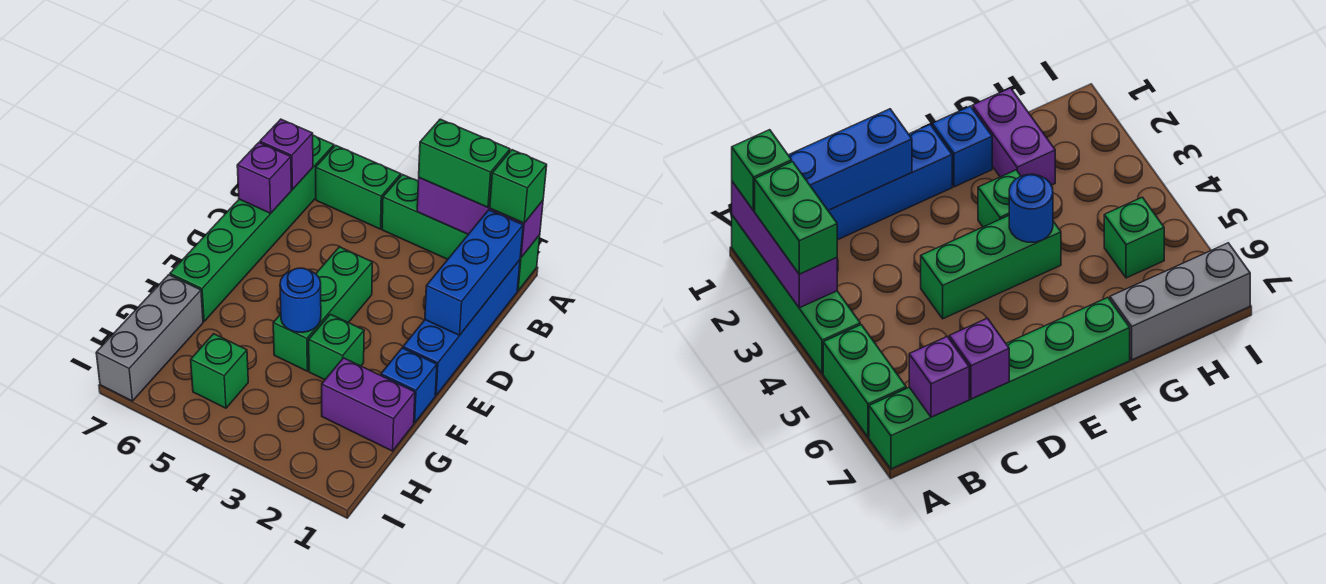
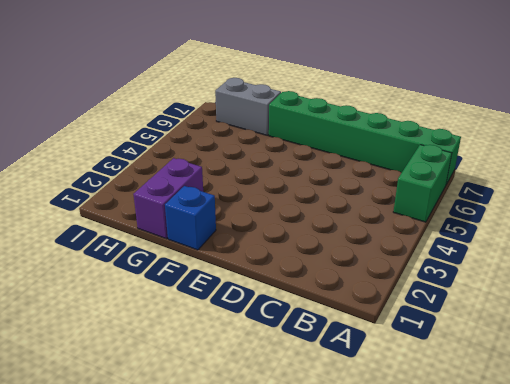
grey 1x2 brick [215,78,281,135] -> grey 1x3 brick [96,275,203,401]
none -> green 1x4 brick [382,175,540,291]
none -> blue 1x4 brick [403,260,520,395]
none -> green 1x3 brick [273,247,372,371]

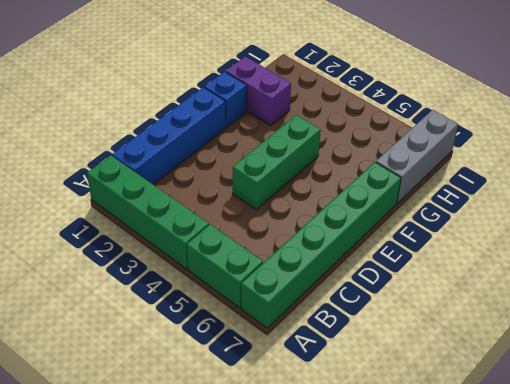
none -> green 1x1 brick [309,314,364,380]
none -> green 1x1 brick [191,334,248,408]
none -> purple 1x3 brick [417,178,543,258]

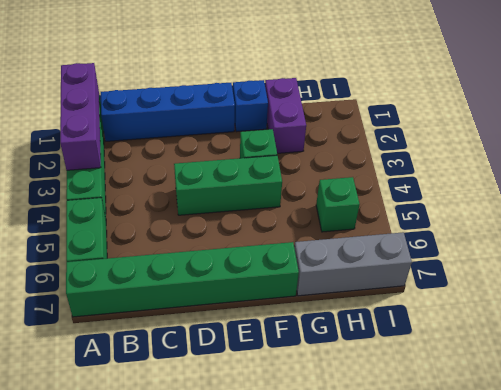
none -> blue 1x3 brick [425,210,523,335]
none -> purple 1x1 brick [260,119,313,189]
none -> purple 1x1 brick [237,143,292,213]

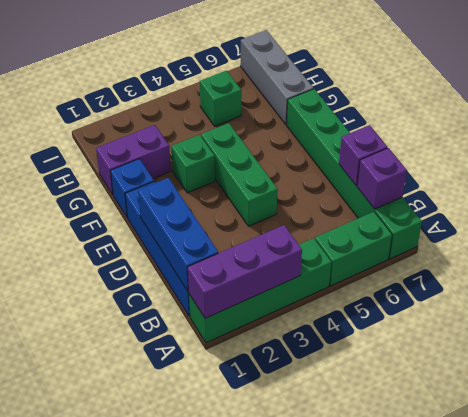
none -> blue 1x1 round brick [280,268,321,332]
none -> green 1x1 brick [490,150,547,223]
none -> green 1x2 brick [419,119,510,207]

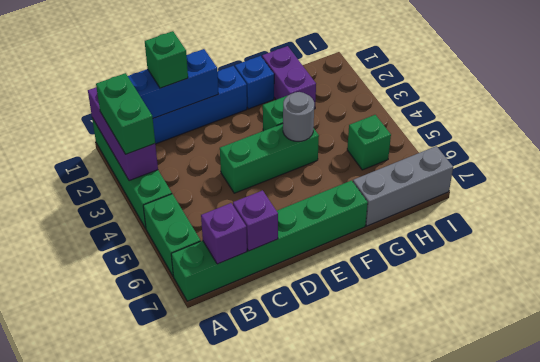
green 1x1 brick [145,31,188,88] -> green 1x1 brick moved to [490,150,547,223]
grey 1x1 round brick [283,92,314,141] -> blue 1x1 round brick [280,268,321,332]

